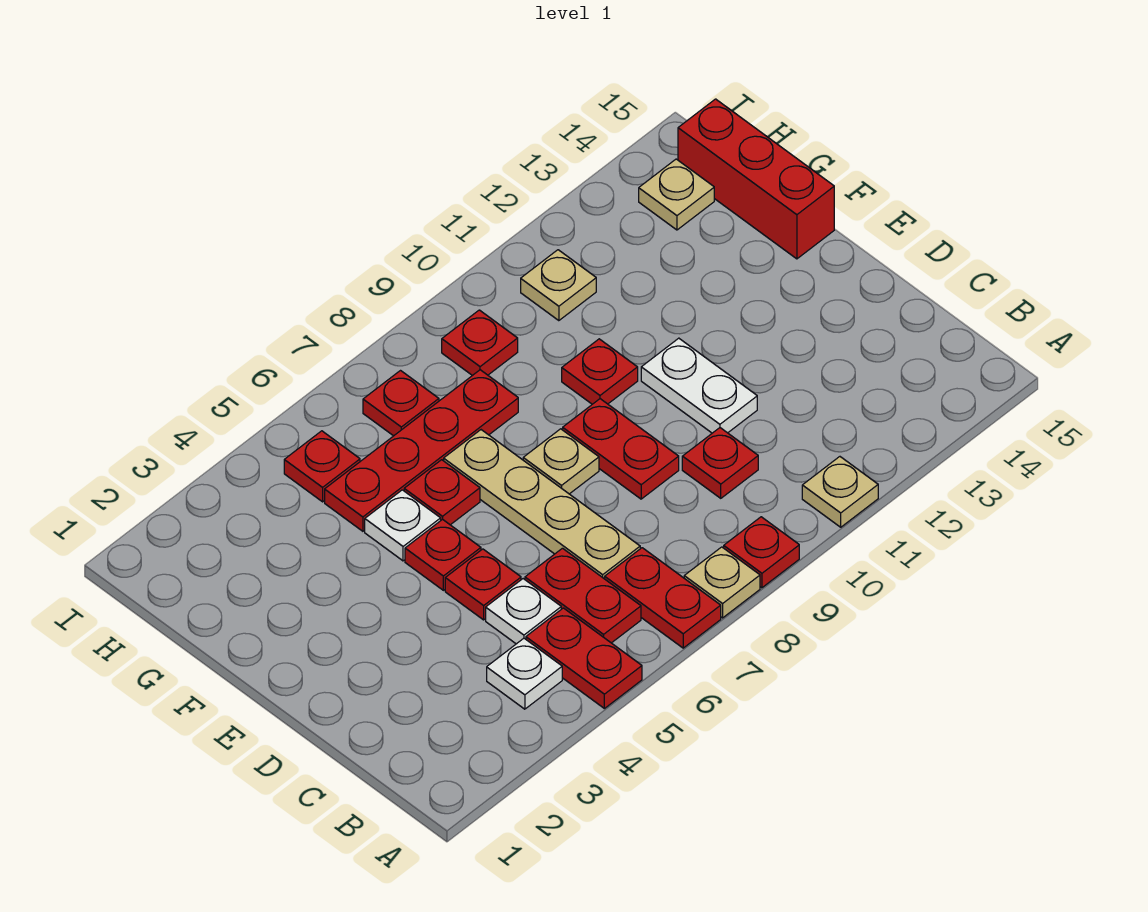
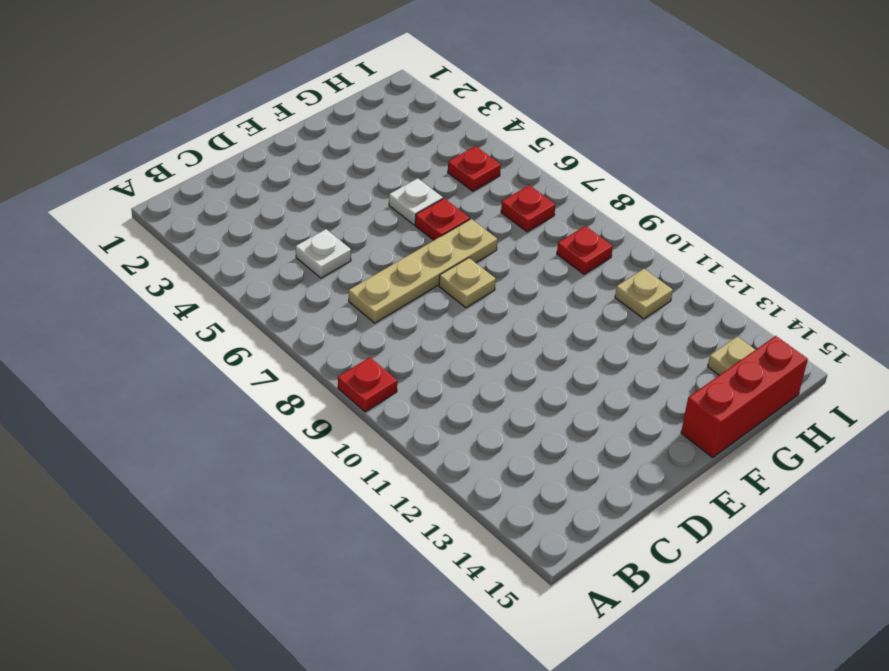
none -> red 1x2 plate [526,608,642,708]
none -> red 1x2 plate [605,548,721,648]
none -> tan 1x1 plate [684,547,760,618]

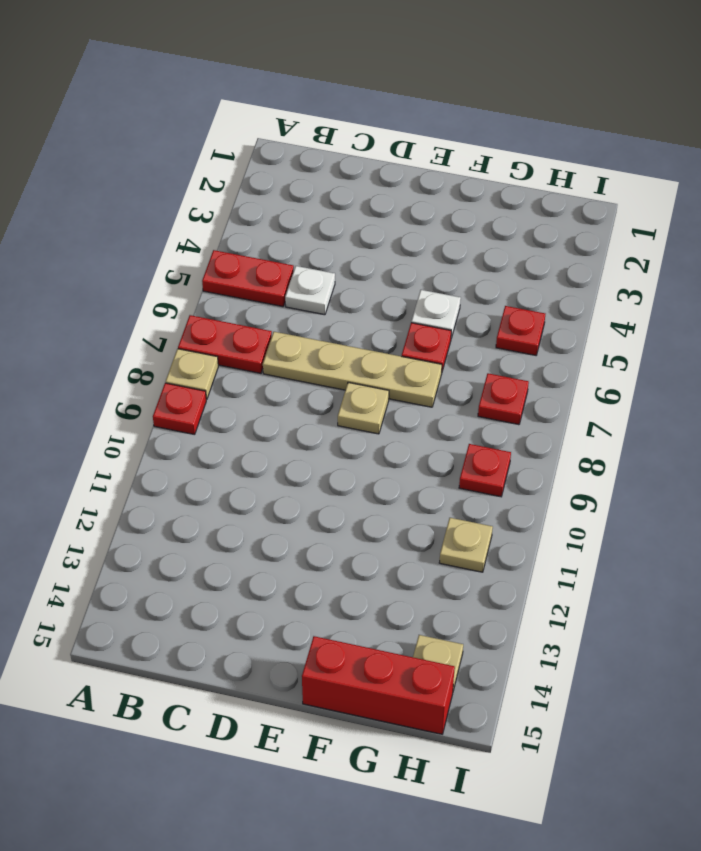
none -> tan 1x1 plate [802,457,878,527]
none -> white 1x1 plate [487,638,562,709]
none -> red 1x2 plate [525,548,641,643]

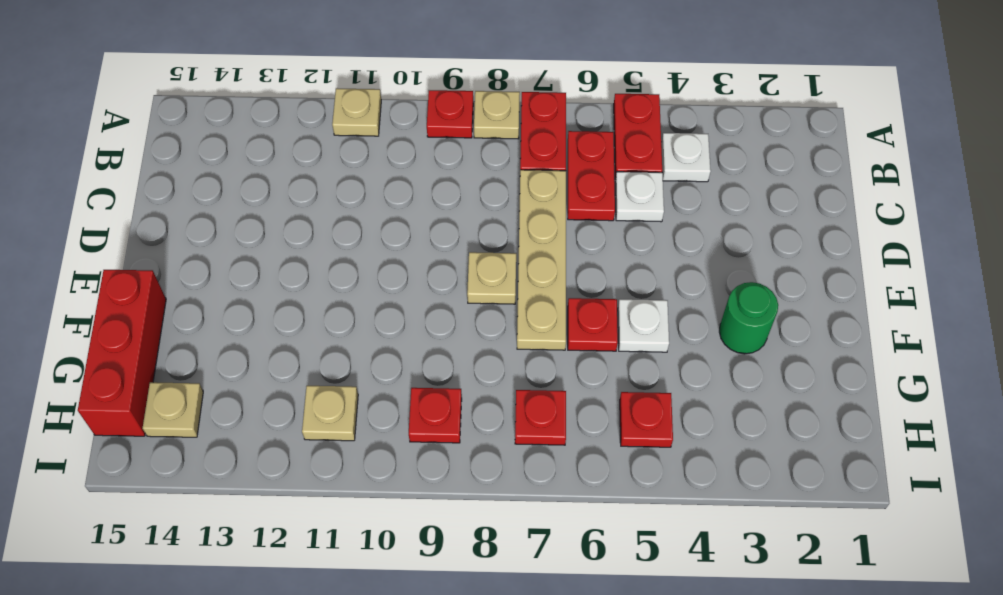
green 1x1 round brick [719,282,778,354] -> none
none -> red 1x1 plate [682,428,758,498]
none -> red 1x1 plate [445,549,521,620]
none -> red 1x2 plate [563,399,679,499]

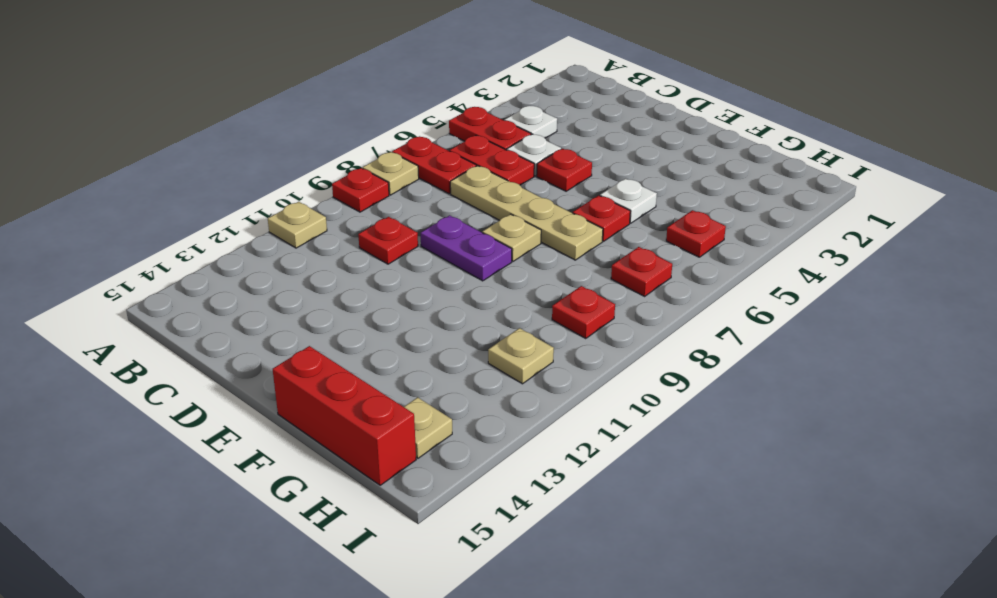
purple 1x2 plate [421,215,512,281] -> red 1x2 plate [563,399,679,499]
none -> white 1x2 plate [641,338,757,433]
none -> red 1x1 plate [405,519,481,590]
none -> red 1x1 plate [562,339,638,404]

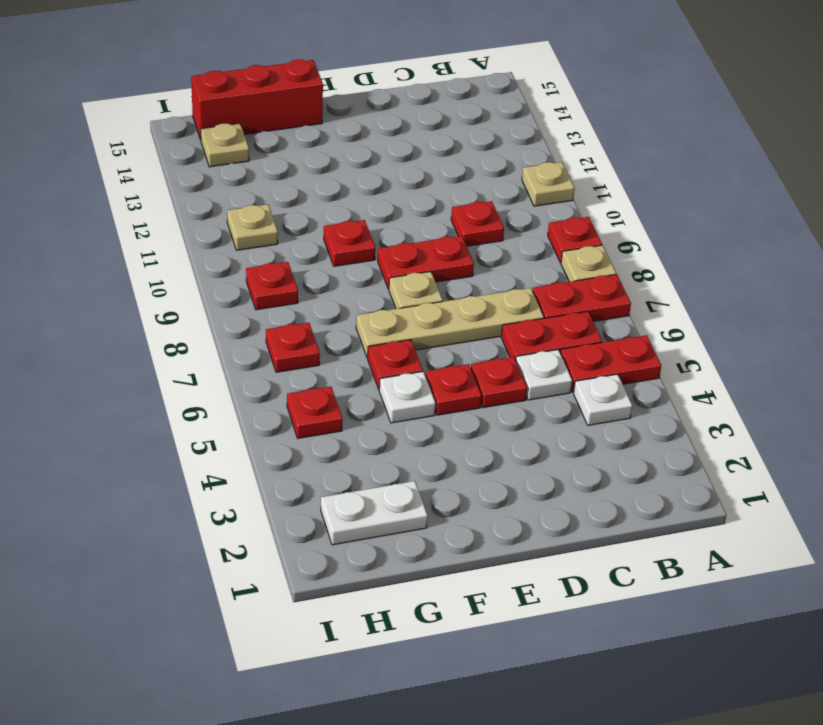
white 1x2 plate [321,481,428,545] -> white 1x2 plate moved to [641,338,757,433]
none -> red 1x4 plate [325,370,518,531]

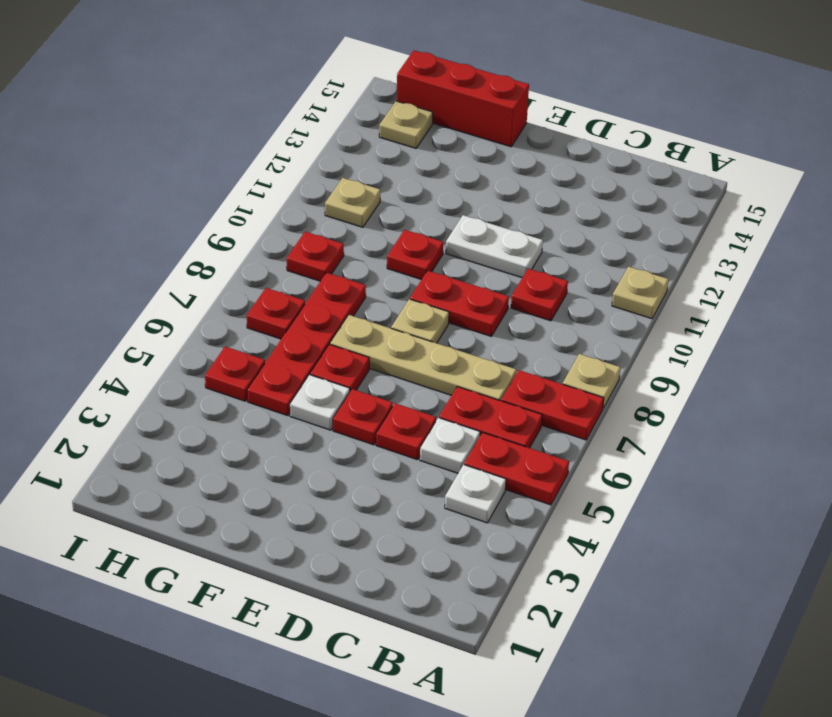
none -> red 1x1 plate [724,517,799,588]

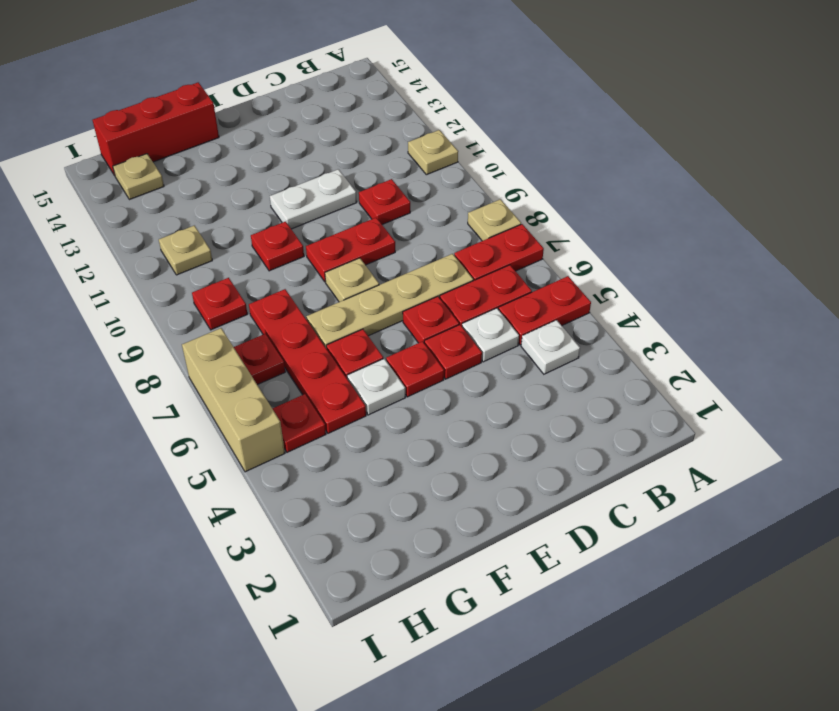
red 1x1 plate [403,296,459,343] -> red 1x1 plate moved to [724,517,799,588]
tan 1x3 brick [182,328,285,472] -> none

